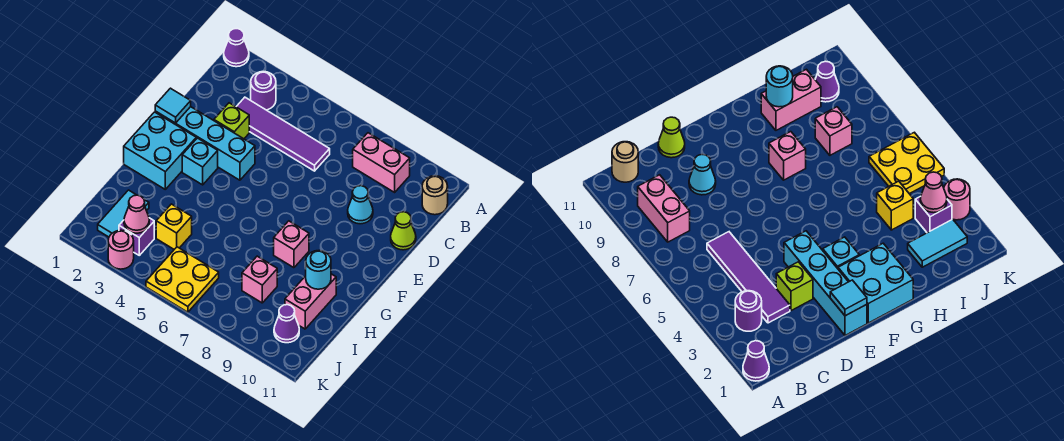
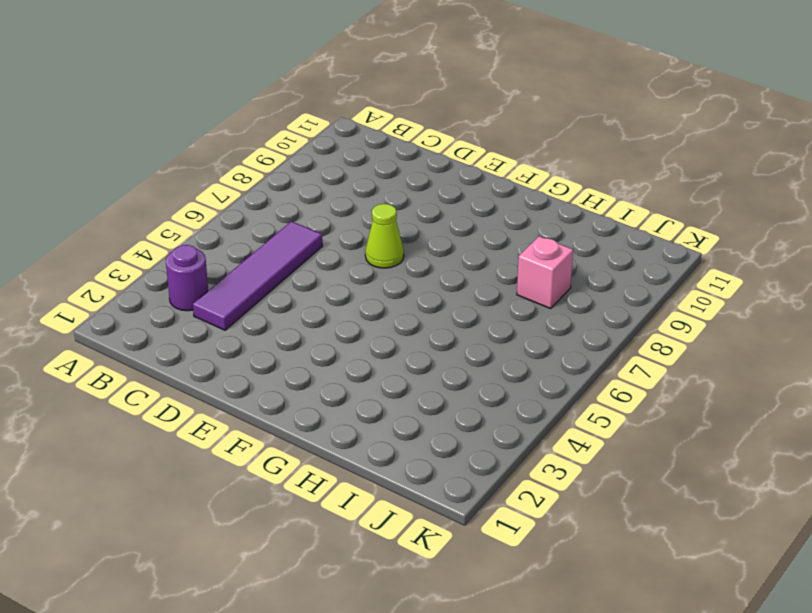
lime 1x1 cone [365,204,404,268] -> lime 1x1 cone moved to [391,212,416,250]
none -> purple 1x1 cone [224,29,249,67]
none -> pink 1x2 brick [353,133,410,192]
none -> tan 1x1 round brick [422,176,448,215]

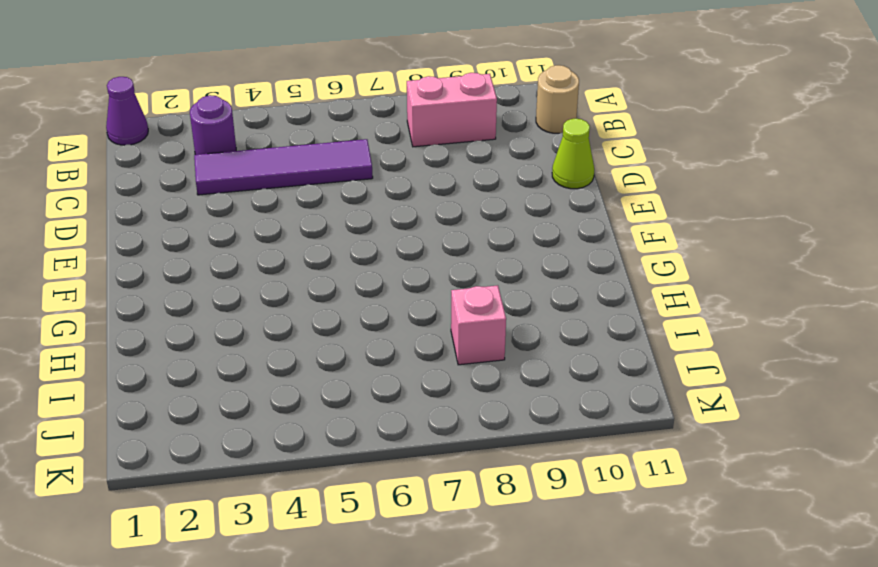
none -> lime 1x1 brick [214,103,249,139]
none -> cyan 1x1 cone [348,186,373,224]
none -> cyan 1x4 brick [155,107,255,180]

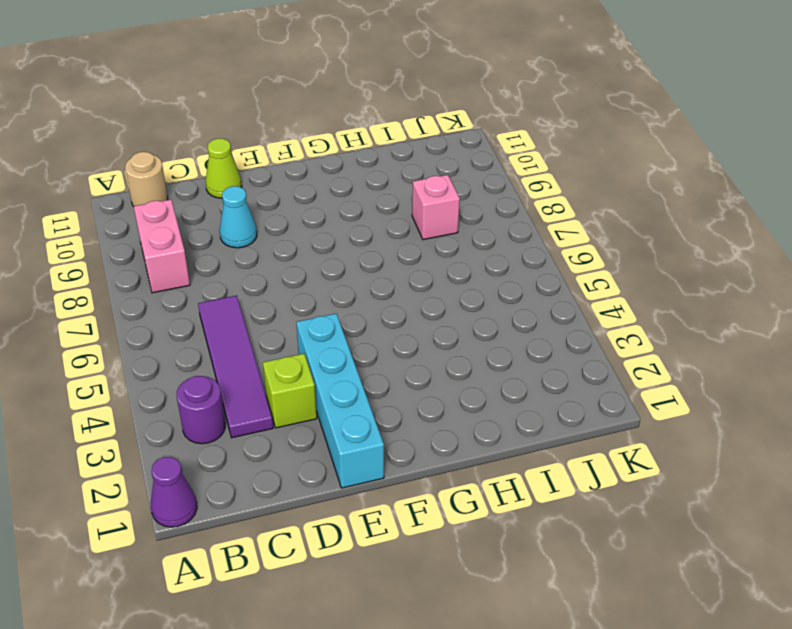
none -> cyan 2x2 brick [124,112,196,189]
none -> cyan 1x1 brick [182,138,218,185]
none -> pink 1x1 brick [274,221,309,268]

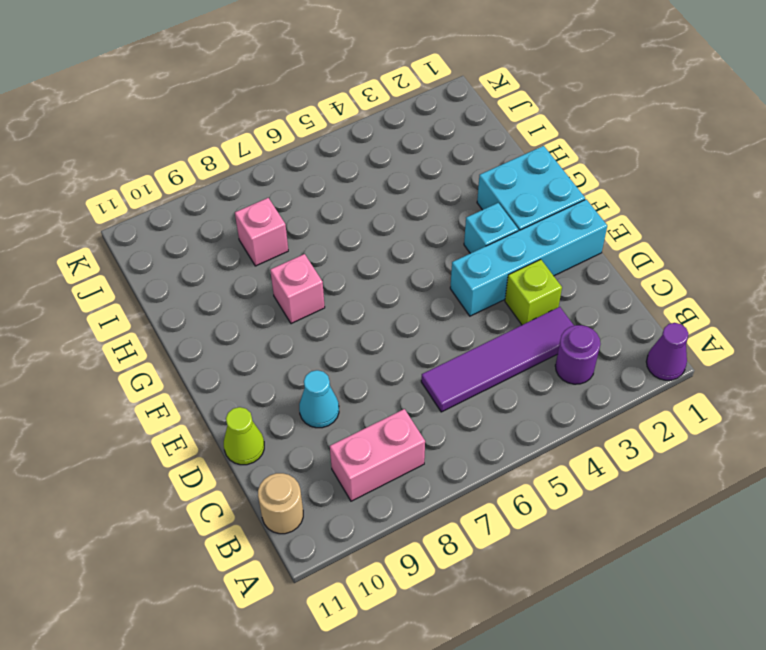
none -> pink 1x2 brick [285,274,336,329]
none -> cyan 1x2 tile [98,190,149,237]
none -> yellow 1x1 brick [156,204,192,249]

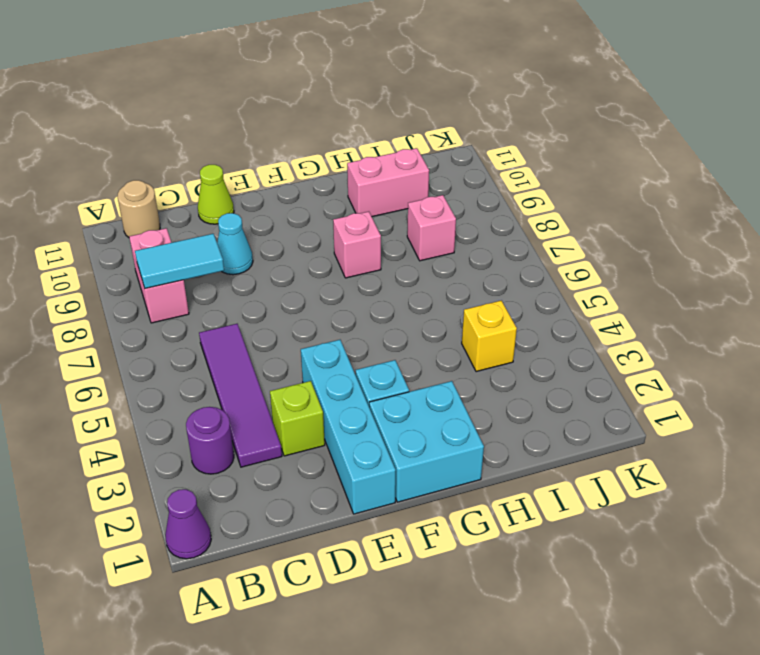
cyan 1x2 tile [135,234,224,288] -> cyan 1x2 tile moved to [98,190,149,237]
none -> purple 1x1 brick [119,218,154,255]
none -> yellow 2x2 plate [146,247,219,312]
none -> purple 1x1 cone [274,305,299,343]

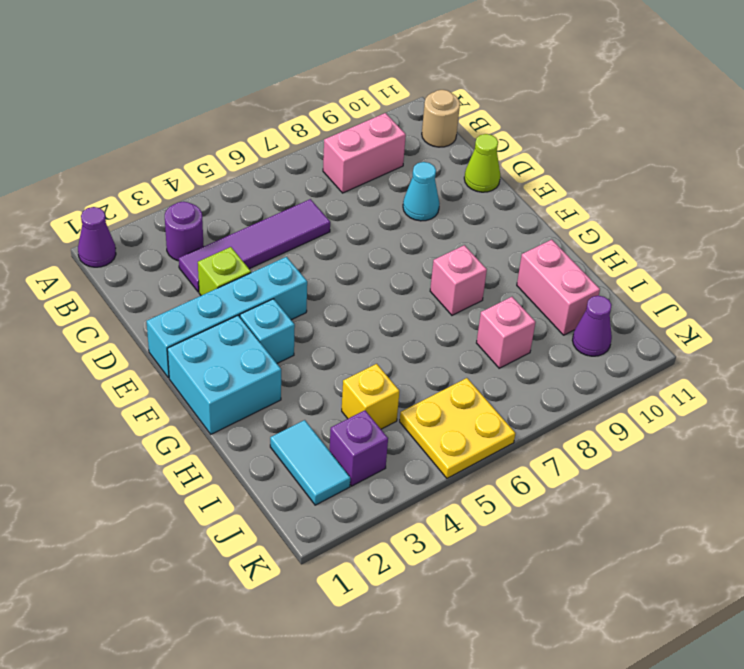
none -> pink 1x1 round brick [108,230,134,269]
none -> cyan 1x1 tile [155,88,191,123]
none -> cyan 1x1 round brick [306,251,331,289]

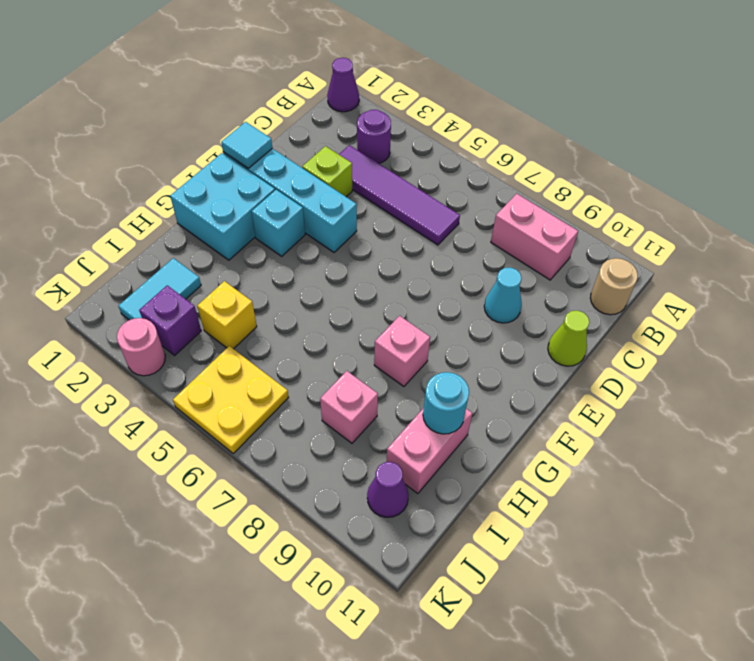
none -> pink 1x1 cone [124,195,149,233]

